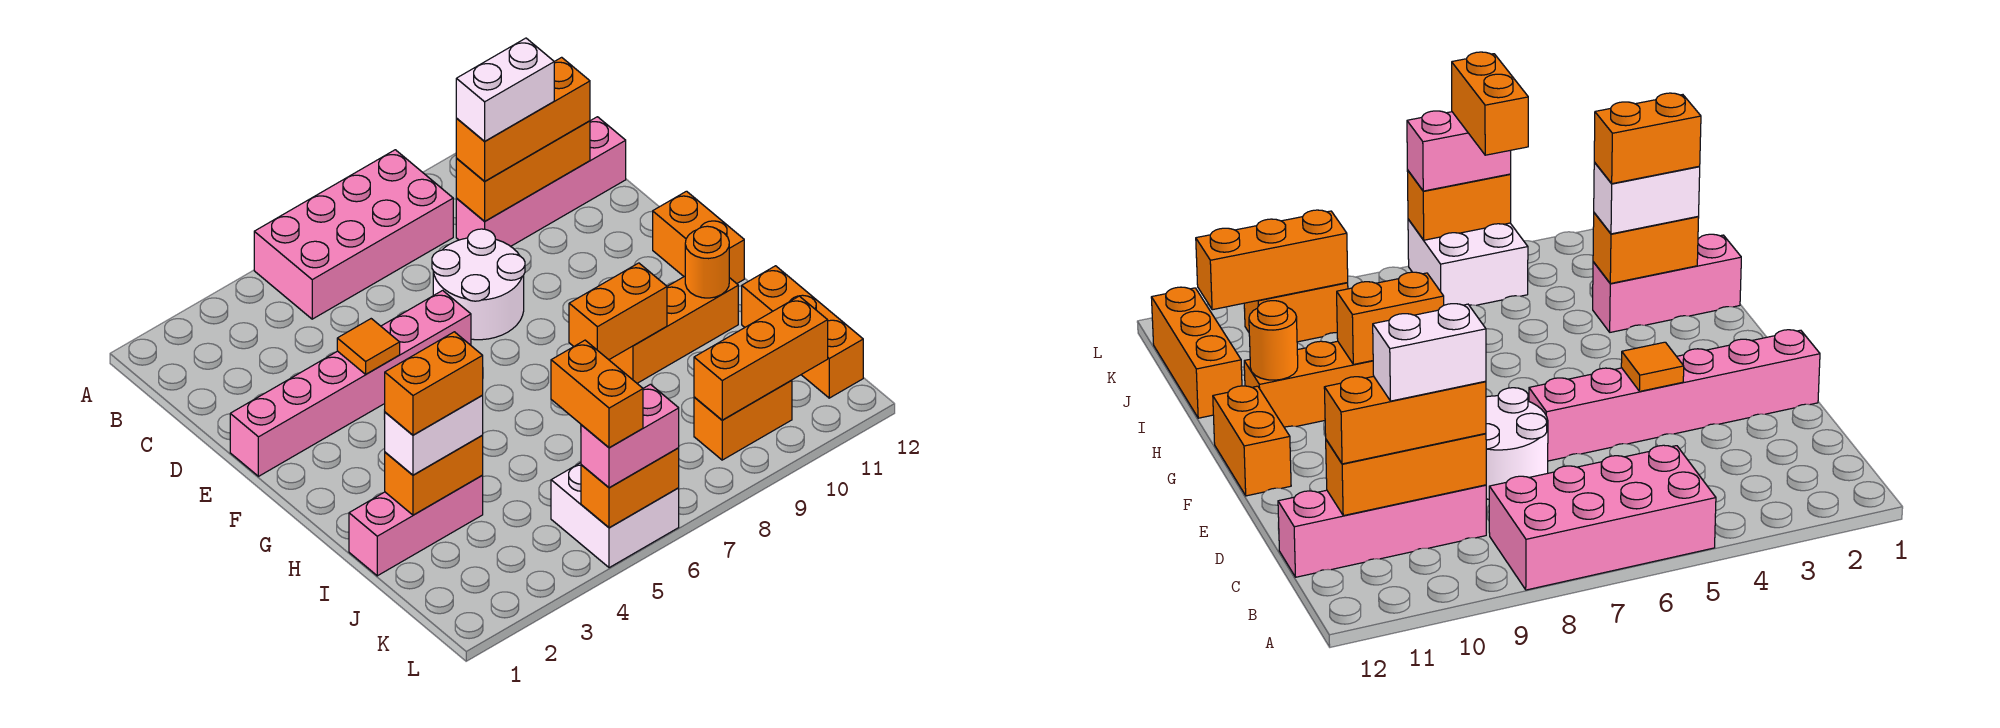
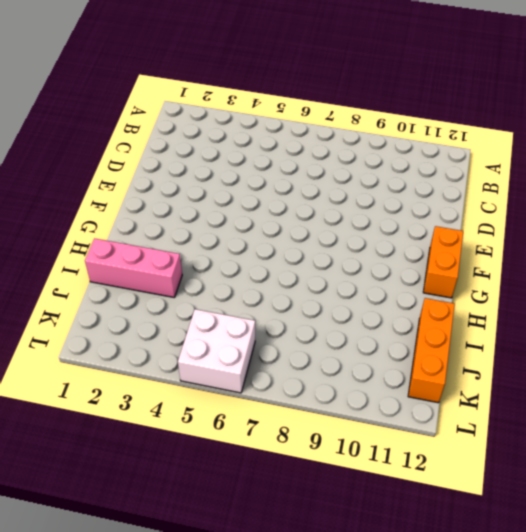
none -> pink 2x4 brick [254,150,453,319]
none -> pink 1x4 brick [456,117,626,246]
none -> white 2x2 round brick [432,229,525,340]

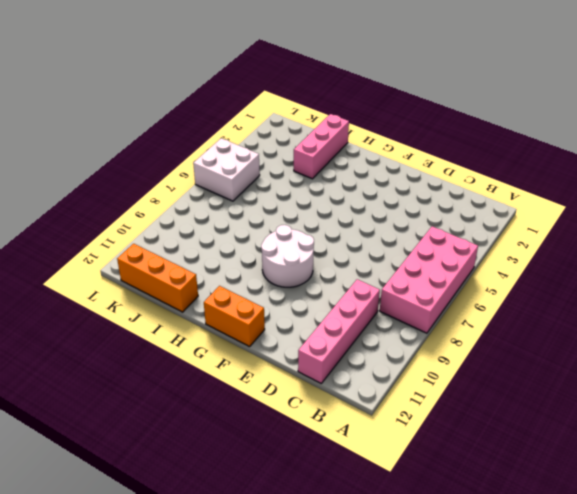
white 2x2 round brick [261,225,314,287] -> white 2x2 round brick moved to [432,229,525,340]
none -> pink 1x6 brick [230,290,471,476]
none -> orange 1x3 brick [609,276,738,383]
none -> orange 1x2 brick [694,380,792,460]

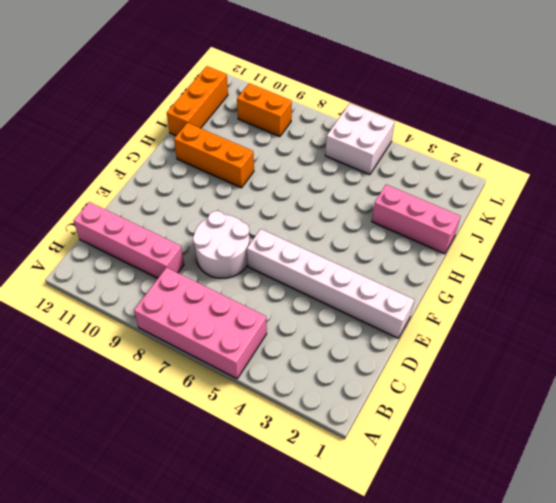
white 1x6 brick [247,229,414,338] -> pink 1x6 brick [230,290,471,476]
none -> orange 1x2 brick [653,191,744,284]
none -> orange 1x3 brick [456,121,590,221]
none -> orange 1x1 tile [337,319,400,374]

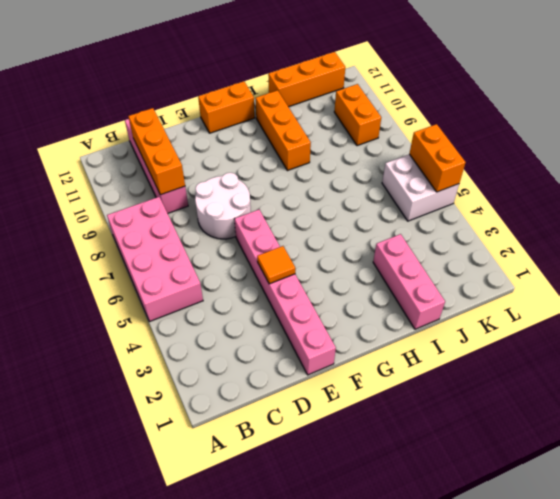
none -> orange 1x2 brick [569,263,667,360]
none -> orange 1x1 round brick [685,226,729,298]
none -> orange 1x2 brick [385,436,483,515]

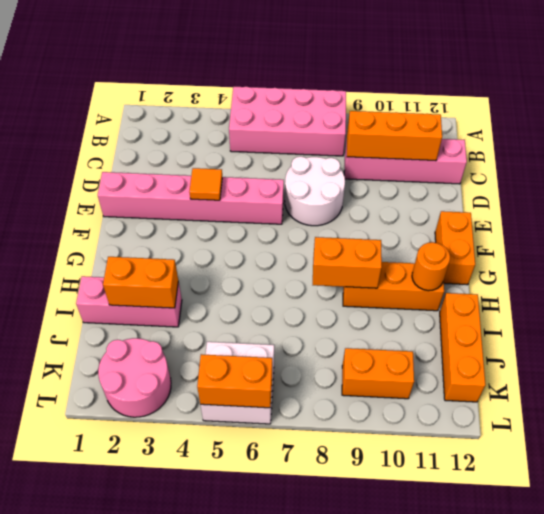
pink 2x2 round brick [98,338,171,417] -> none
none -> orange 1x3 brick [694,296,828,420]
none -> orange 1x3 brick [456,57,590,181]
none -> white 1x2 brick [385,396,483,475]

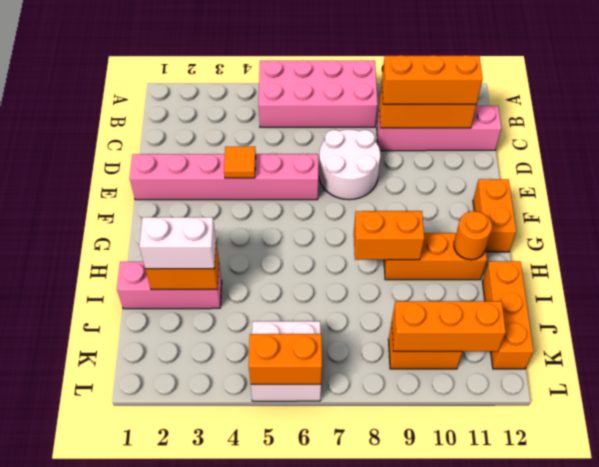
none -> pink 1x2 brick [581,384,679,488]
none -> white 1x2 brick [456,38,554,141]
none -> orange 1x2 brick [385,332,483,435]

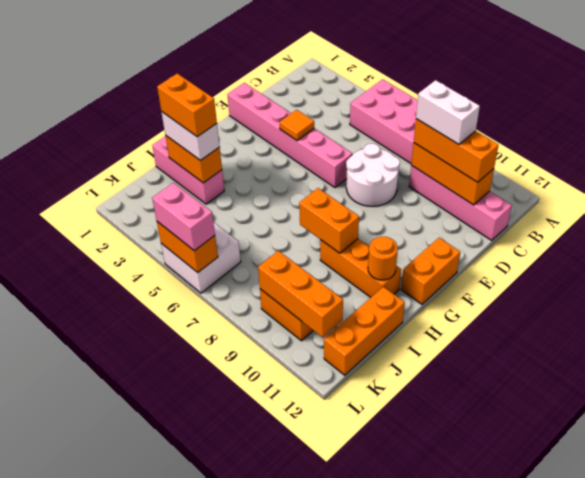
none -> orange 1x2 brick [551,340,643,448]

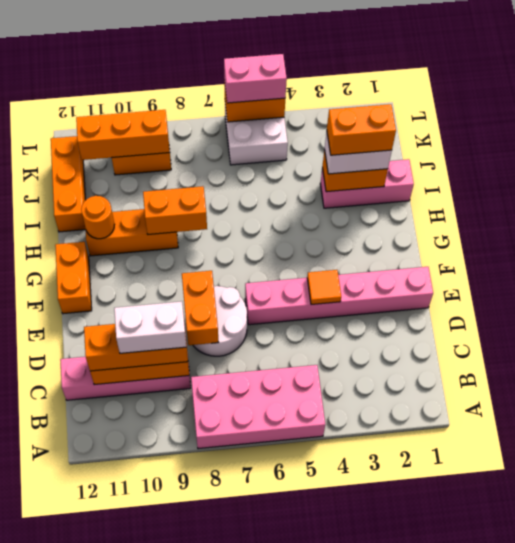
orange 1x2 brick [182,271,219,345] -> orange 1x2 brick moved to [551,340,643,448]

